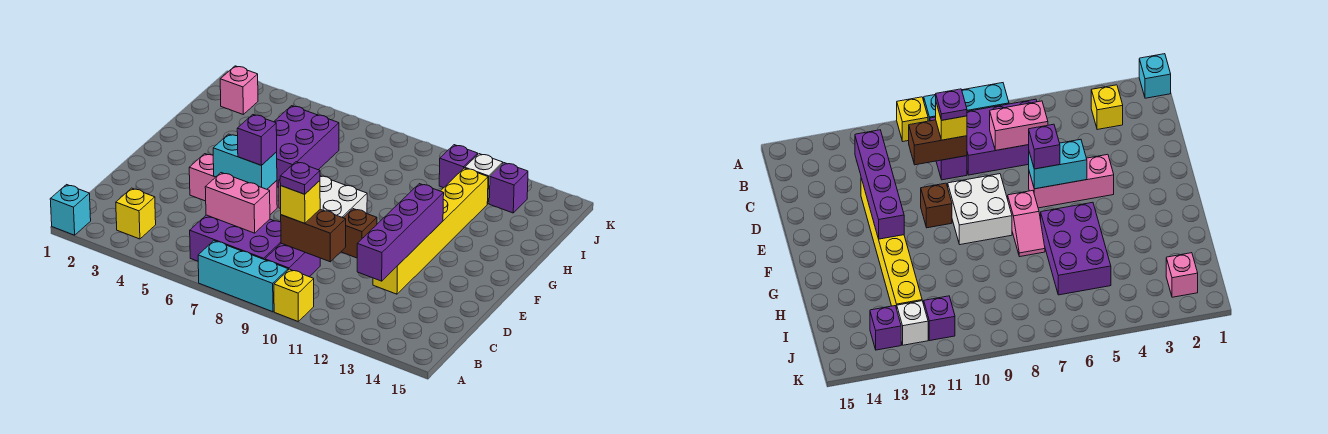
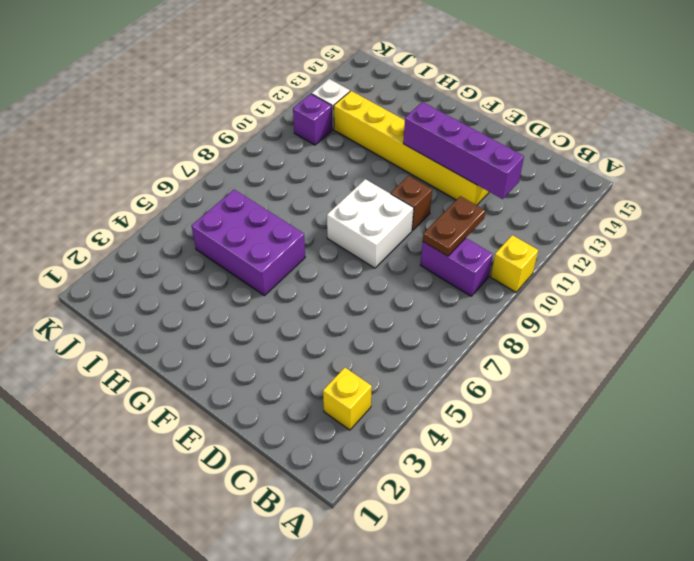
brown 1x2 plate [423,196,485,256] -> brown 1x2 brick [281,209,346,262]
none -> cyan 1x1 brick [50,185,91,235]
none -> cyan 1x3 brick [198,241,288,312]
none -> purple 2x3 brick [190,215,281,261]

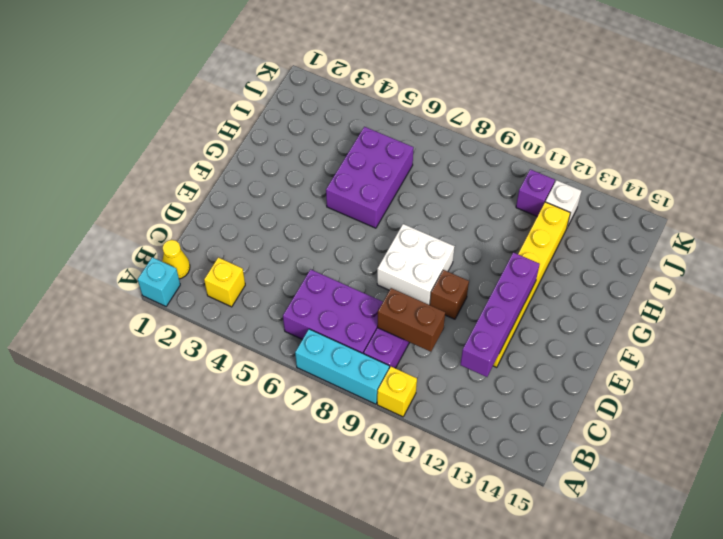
yellow 1x1 cone [162,240,190,279] -> none
none -> pink 1x3 brick [189,154,277,215]
none -> pink 1x2 slope [1008,190,1045,257]
none -> pink 1x1 brick [220,66,258,114]

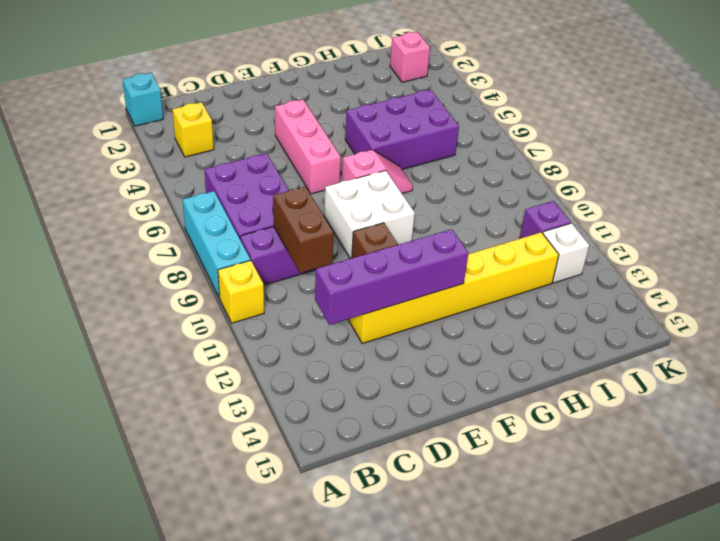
none -> purple 1x1 brick [489,163,528,213]
none -> pink 1x2 brick [205,173,270,233]
none -> cyan 1x2 brick [213,134,277,189]

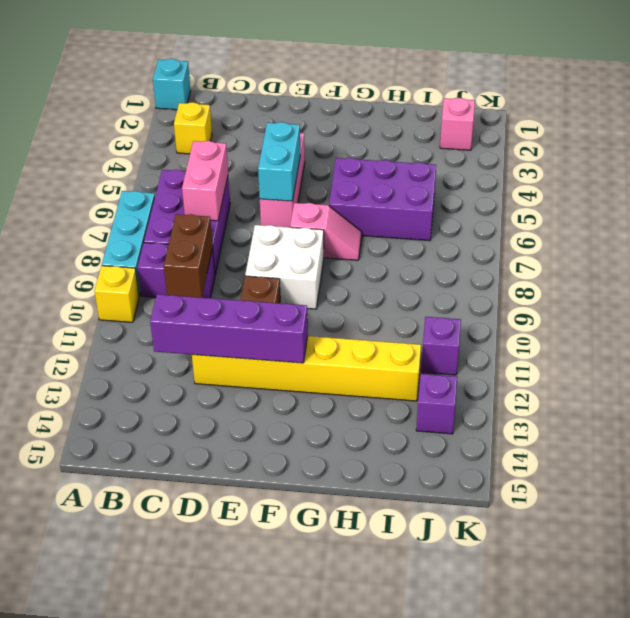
none -> white 1x1 brick [465,154,503,204]
none -> yellow 1x1 brick [281,181,320,223]
none -> purple 1x1 brick [237,115,277,165]

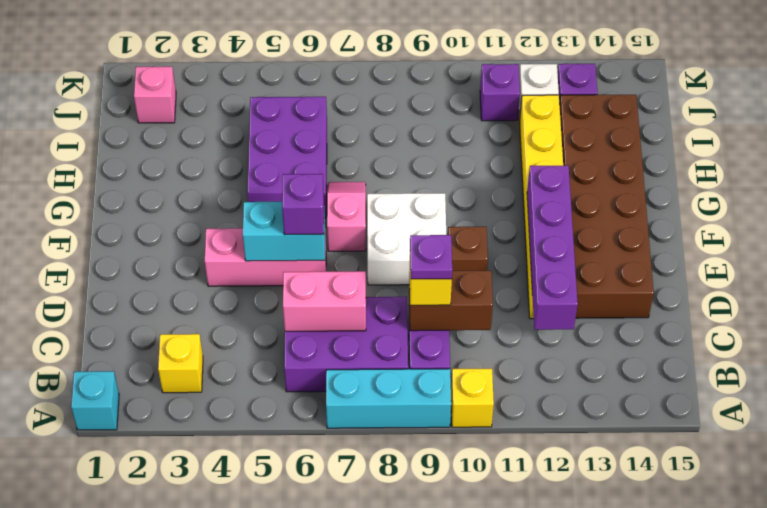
brown 2x6 brick [560,95,654,318] -> none

